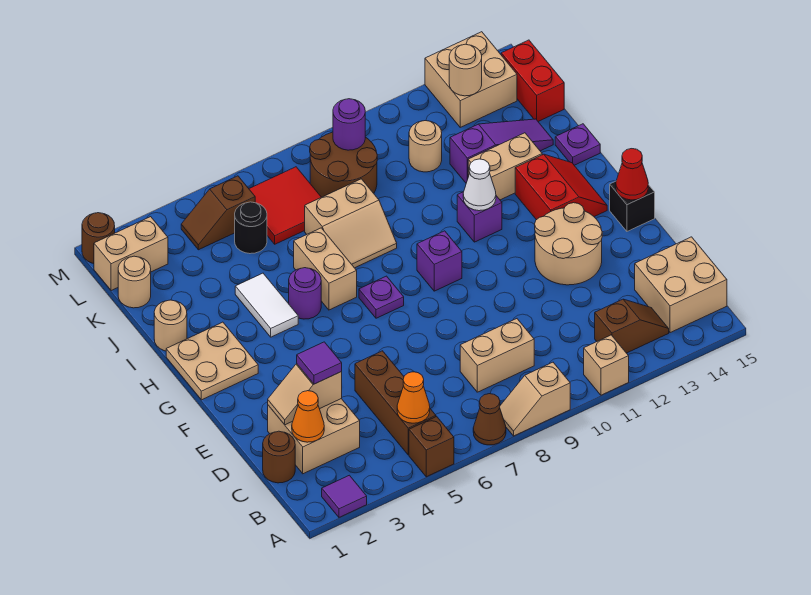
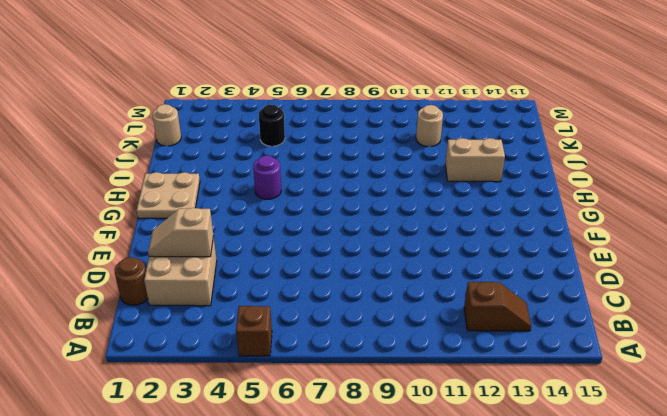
none -> purple 1x1 tile [322,475,367,517]
none -> brown 1x1 cone [473,394,506,445]
none -> tan 1x2 slope [500,362,570,436]
none -> tan 1x1 brick [584,335,629,395]

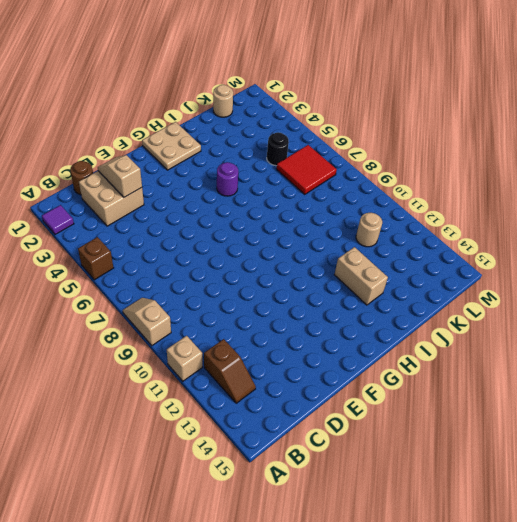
none -> brown 1x1 cone [473,394,506,445]
none -> brown 1x3 brick [355,351,436,455]
none -> tan 2x2 brick [635,237,727,333]
none -> tan 1x2 brick [460,319,534,392]

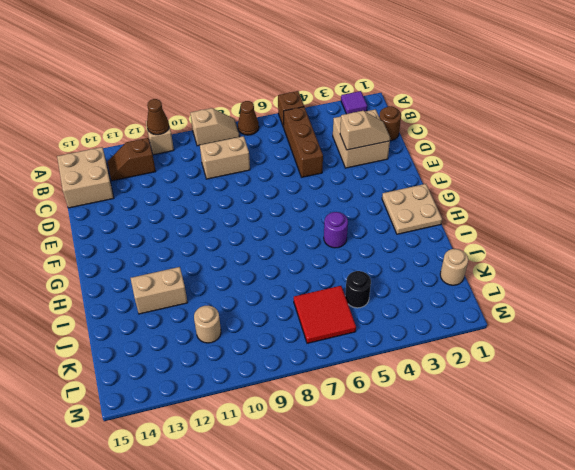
brown 1x1 cone [147,99,169,135] -> none
none -> tan 2x2 round brick [535,203,602,285]
none -> black 1x1 brick [610,181,655,231]
none -> purple 1x1 plate [359,276,404,318]
none -> purple 1x1 brick [417,231,462,291]

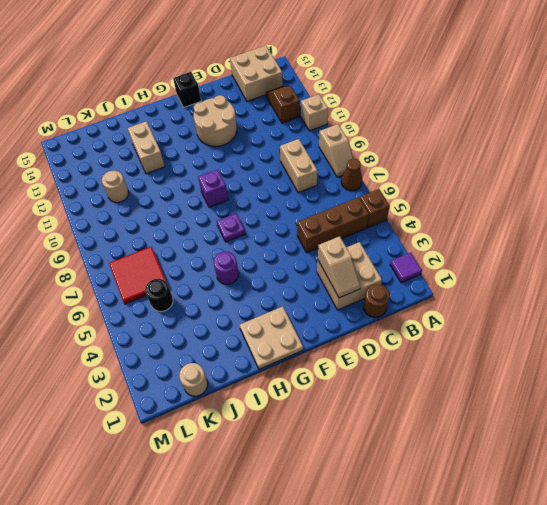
none -> red 2x2 slope [515,154,607,220]
none -> white 1x2 tile [235,273,298,337]
none -> tan 1x2 brick [294,228,357,310]
none -> purple 1x1 brick [457,192,502,242]

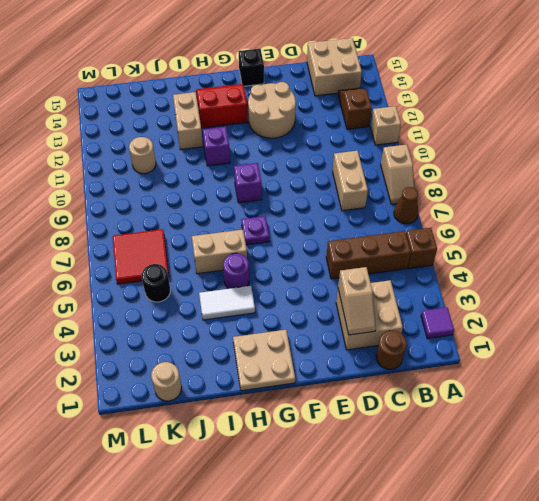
none -> tan 1x1 round brick [154,300,187,351]
none -> tan 2x2 slope [305,179,397,268]
none -> purple 1x1 plate [555,124,600,165]
none -> purple 1x3 slope [450,119,553,183]

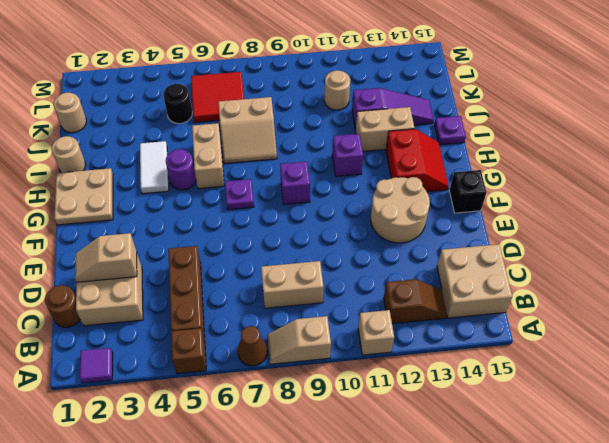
none -> brown 2x2 round brick [310,132,377,197]
none -> red 1x2 brick [501,40,564,121]
none -> tan 1x2 brick [94,217,168,291]
none -> brown 1x2 slope [181,176,255,250]

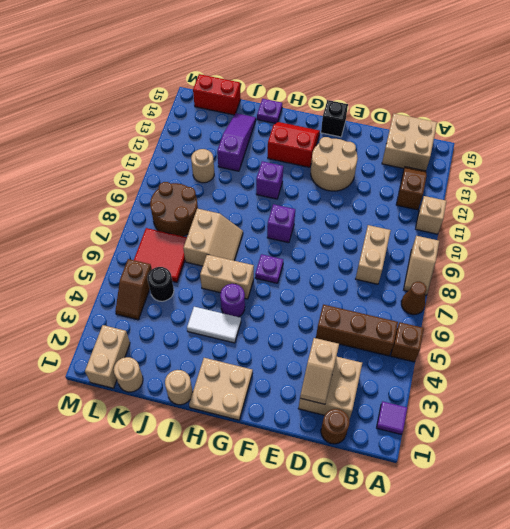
none -> tan 1x2 brick [468,133,542,200]
none -> tan 2x2 brick [425,32,517,127]
none -> brown 1x1 round brick [82,213,115,264]
none -> orange 1x1 cone [397,372,430,423]

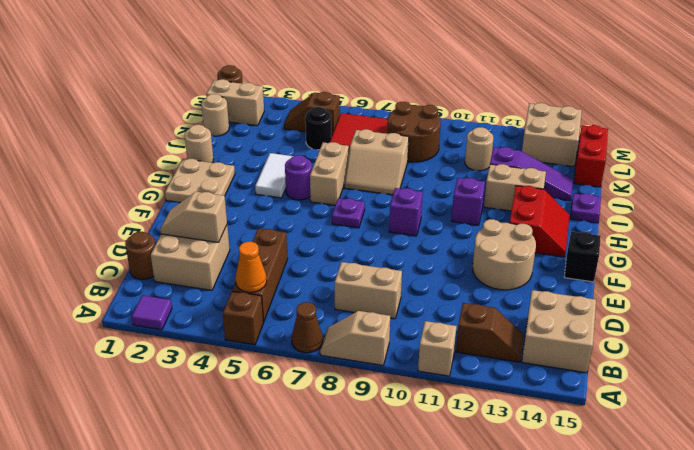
none -> orange 1x1 cone [292,391,324,442]
none -> red 1x1 cone [616,149,648,200]
none -> white 1x1 cone [463,159,496,211]
none -> purple 1x1 round brick [333,99,365,150]

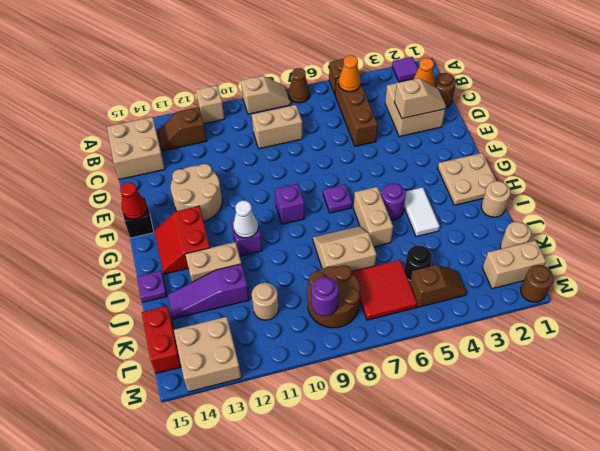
none -> tan 1x1 round brick [449,44,482,96]
none -> purple 1x1 tile [297,342,342,384]

